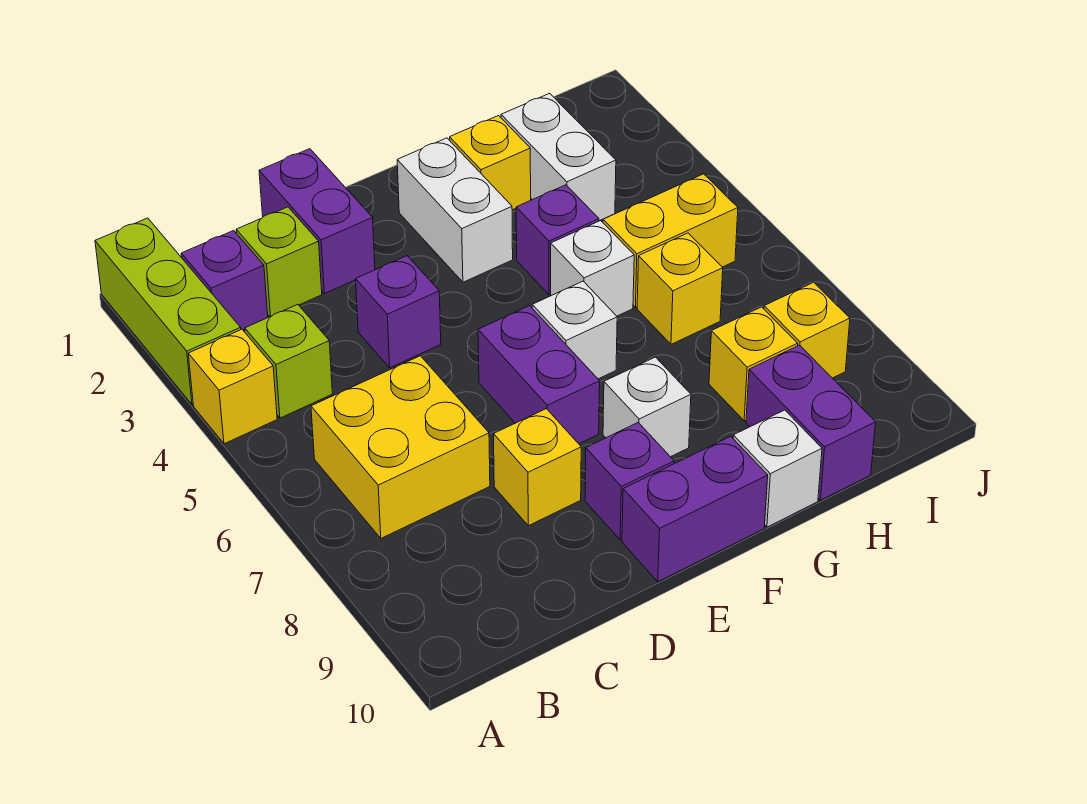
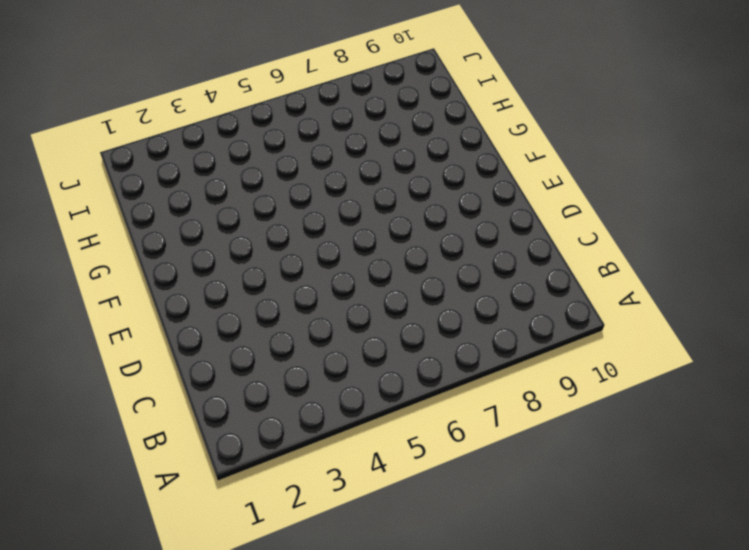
none -> lime 1x3 brick [95,218,241,405]
none -> yellow 1x1 brick [188,329,277,444]
none -> purple 1x1 brick [181,231,268,330]

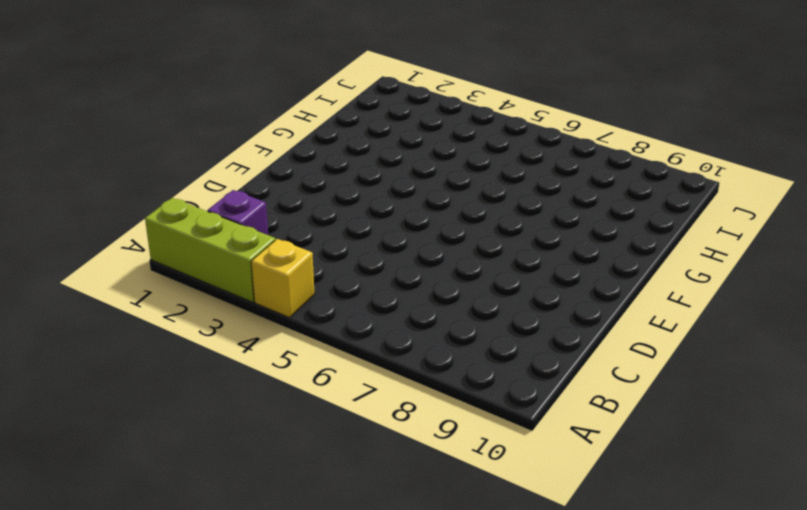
none -> lime 1x1 brick [245,304,332,418]
none -> yellow 2x2 brick [311,356,490,538]
none -> lime 1x1 brick [236,207,322,316]

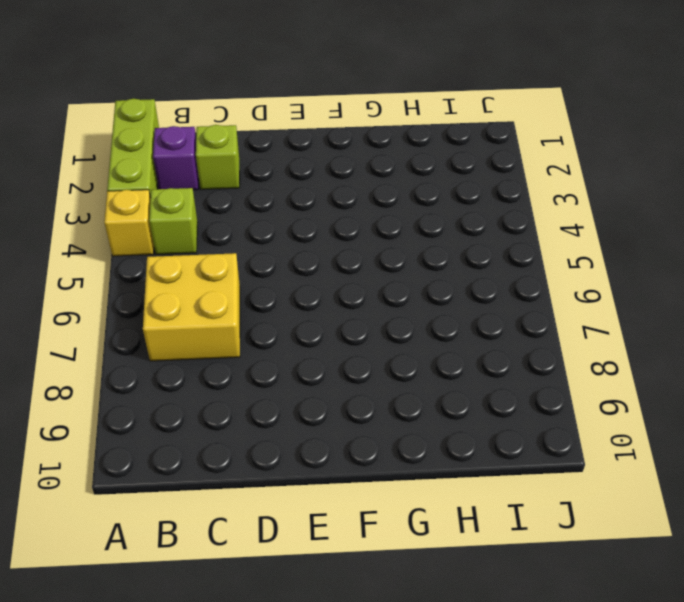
none -> purple 1x2 brick [259,149,375,294]
none -> purple 1x1 brick [356,256,441,368]
none -> yellow 1x1 brick [494,409,581,526]

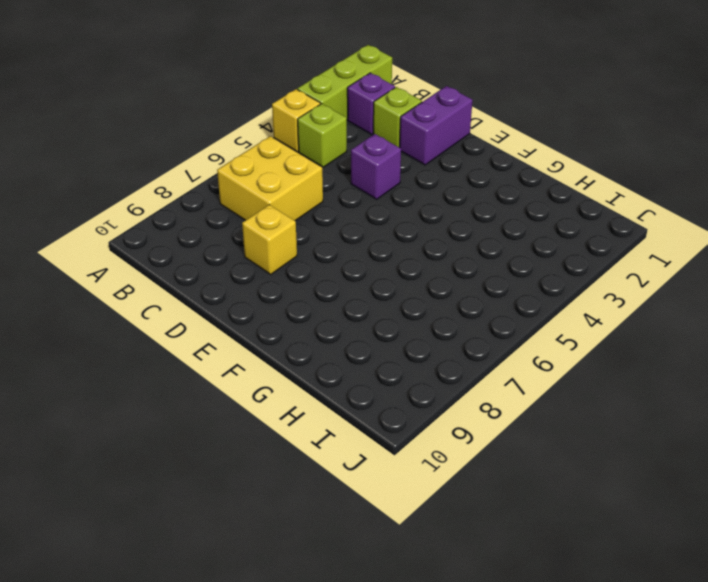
none -> purple 1x2 brick [478,306,600,444]
none -> purple 1x1 brick [585,423,674,540]
none -> purple 1x2 brick [622,436,768,582]

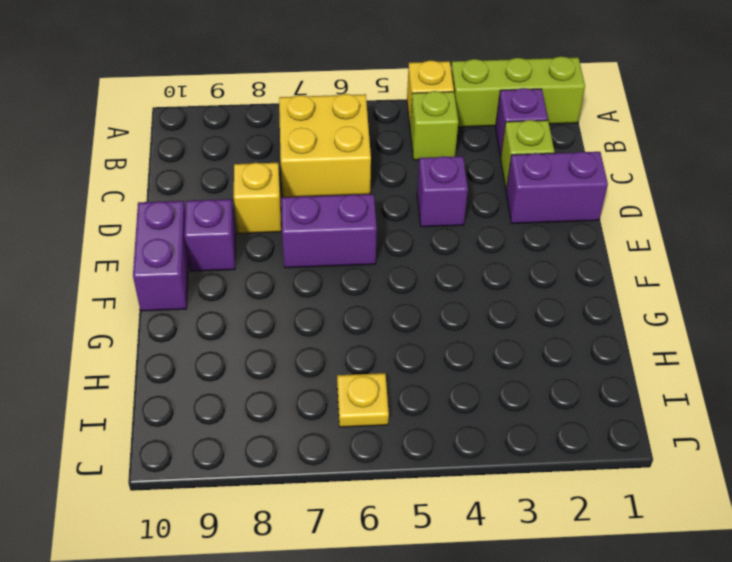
yellow 1x1 plate [337,373,389,427] -> none
none -> white 1x2 brick [397,138,513,282]
none -> white 1x1 brick [532,281,617,379]
none -> white 1x1 brick [603,357,691,457]

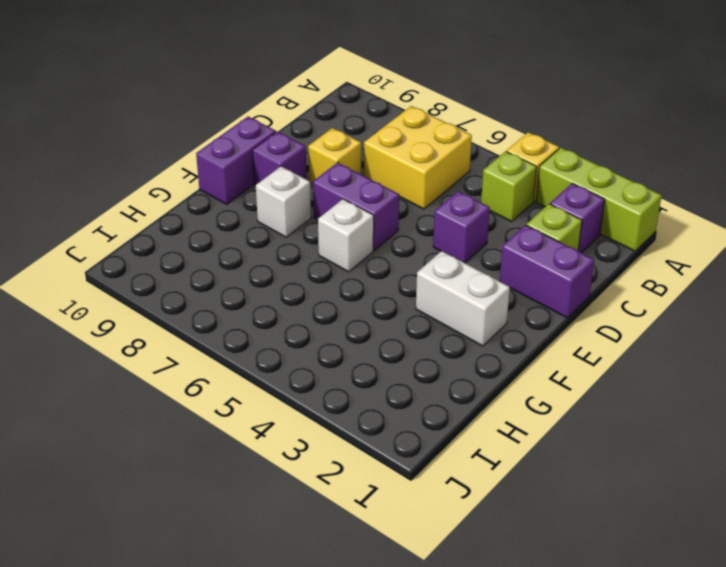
none -> yellow 1x1 brick [450,116,531,210]
none -> purple 1x1 brick [516,185,599,295]
none -> white 1x1 brick [551,220,634,316]

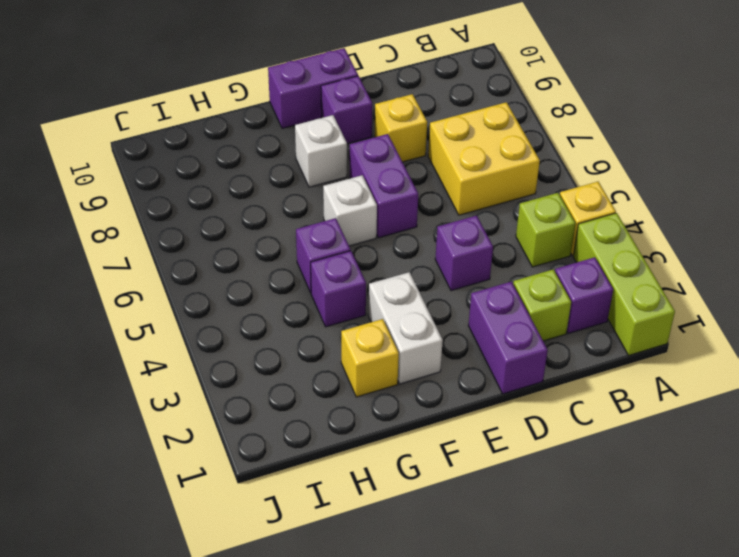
purple 1x1 brick [296,218,351,293] -> white 1x1 brick [551,220,634,316]
none -> white 1x1 brick [733,410,822,527]
none -> white 1x2 brick [501,93,616,221]
none -> yellow 1x2 brick [603,174,738,307]

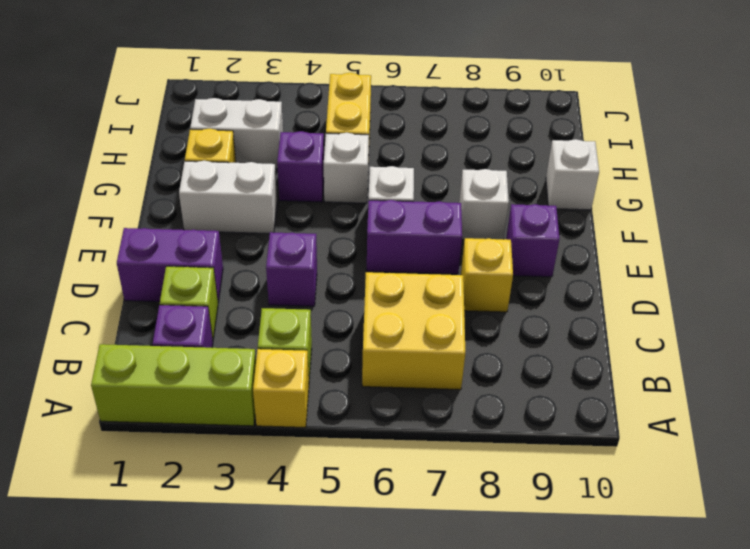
none -> purple 1x2 brick [622,436,768,582]
none -> yellow 1x1 brick [637,233,723,344]
none -> yellow 1x1 brick [709,307,798,421]

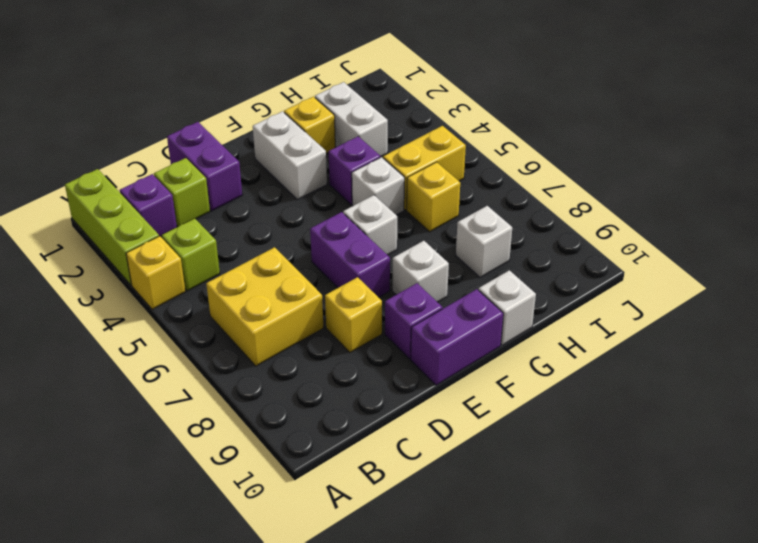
white 1x1 brick [456,206,512,278] -> yellow 1x1 brick [709,307,798,421]
none -> purple 1x1 brick [356,256,441,368]
none -> purple 1x2 brick [746,345,876,500]
none -> yellow 1x1 brick [764,282,850,378]

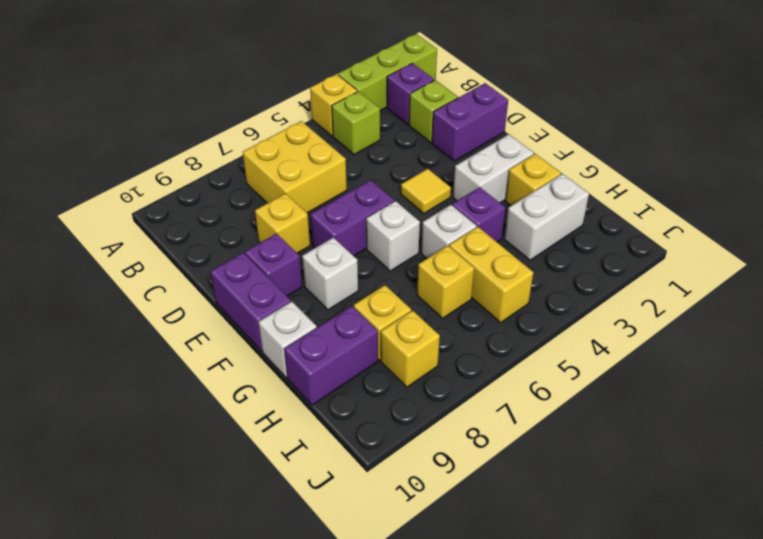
yellow 1x1 tile [401,169,451,213] -> none
none -> purple 1x1 brick [356,256,441,368]

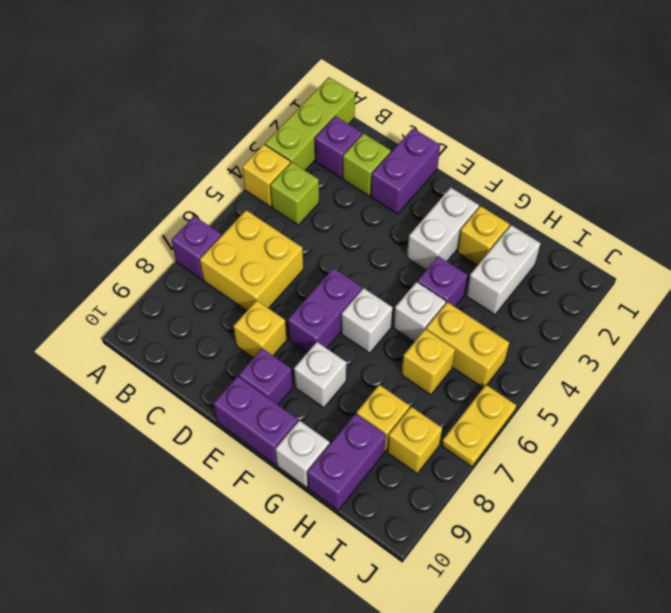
purple 1x1 brick [171,216,221,280] -> purple 1x1 brick moved to [356,256,441,368]
yellow 1x2 plate [442,385,516,467] -> none

